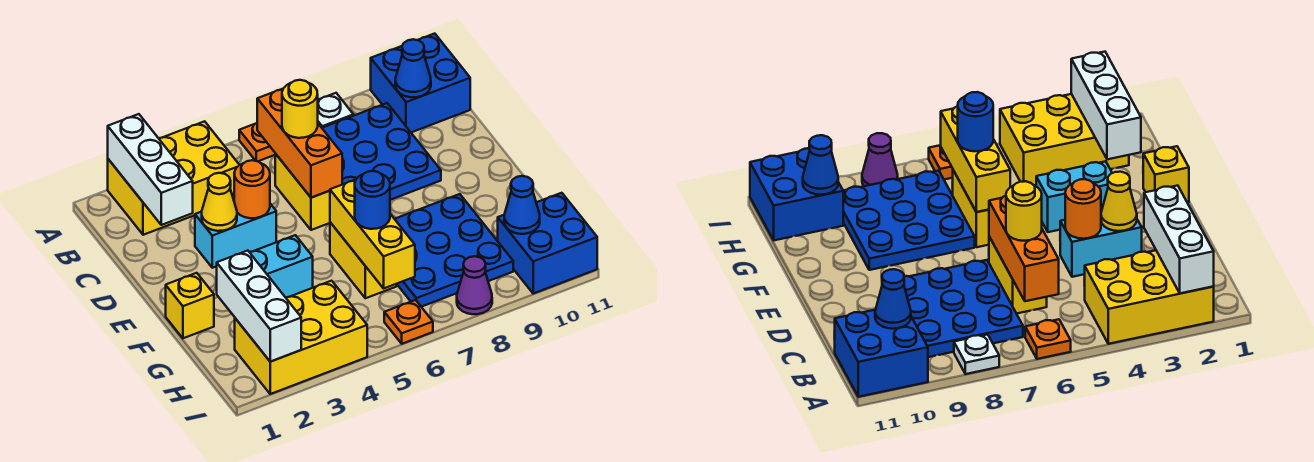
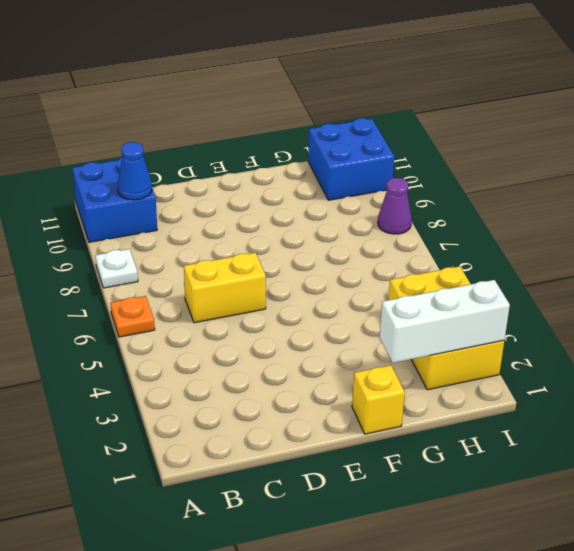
none -> yellow 2x3 brick [108,121,239,235]
none -> blue 3x3 plate [322,103,441,200]
none -> cyan 1x2 brick [195,204,276,268]

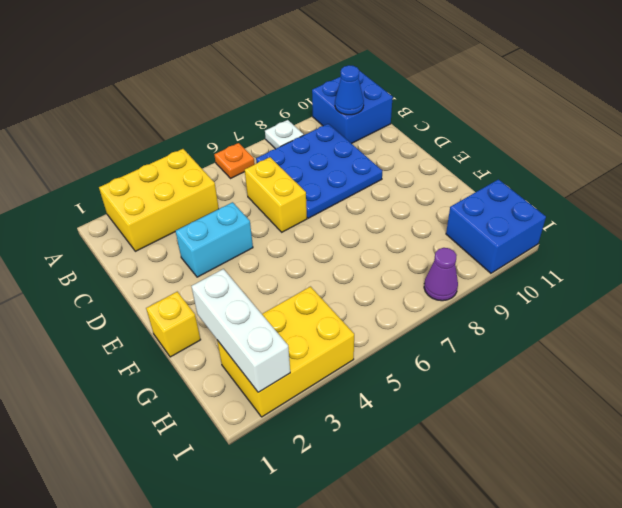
none -> cyan 1x2 brick [250,235,313,298]
none -> yellow 1x2 brick [330,222,397,298]
none -> blue 3x3 plate [395,194,513,307]

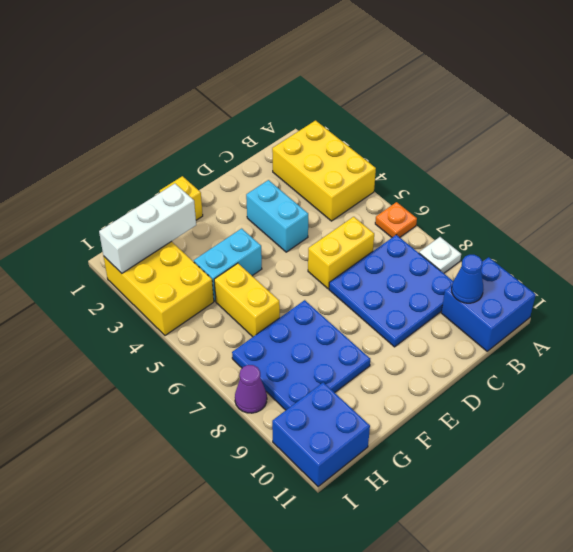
cyan 1x2 brick [194,229,262,301] -> cyan 1x2 brick turned to [250,235,313,298]
yellow 1x2 brick [214,263,280,337] -> yellow 1x2 brick turned to [330,222,397,298]
none -> orange 1x1 plate [384,300,433,344]
none -> white 1x3 brick [108,114,193,225]
none -> orange 1x3 brick [257,89,342,198]

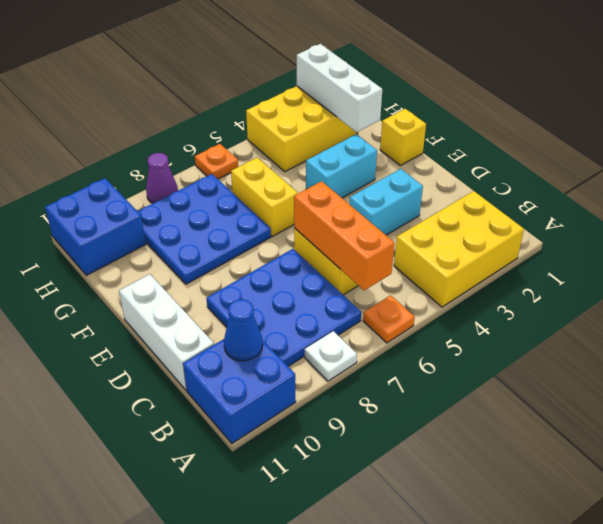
white 1x3 brick [119,274,214,390] -> white 1x3 brick moved to [108,114,193,225]
none -> yellow 1x1 cone [202,173,237,231]
none -> orange 1x1 round brick [234,160,270,218]
none -> yellow 1x3 brick [330,180,415,288]

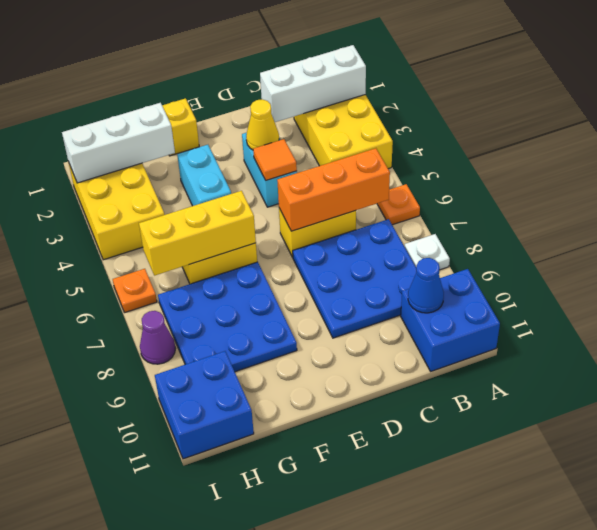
orange 1x1 tile [253,139,297,180] -> orange 1x1 round brick [234,160,270,218]
none -> blue 1x1 cone [504,176,540,234]
none -> yellow 1x1 round brick [282,80,318,138]
none -> blue 1x1 round brick [355,171,390,229]

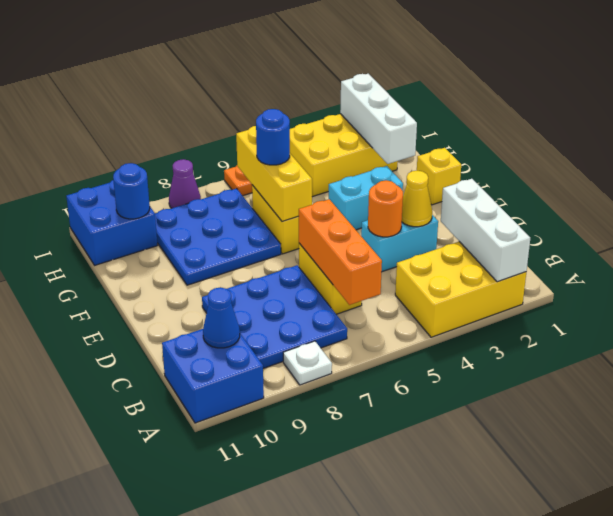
blue 1x1 round brick [113,163,150,219] -> blue 1x1 cone [504,176,540,234]
none -> orange 1x1 plate [239,123,276,161]
none -> yellow 1x1 round brick [282,80,318,138]

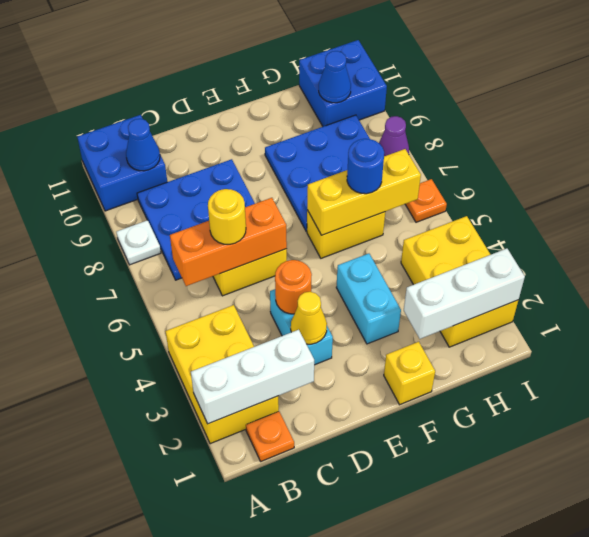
orange 1x1 plate [246,412,294,461] -> orange 1x1 plate moved to [239,123,276,161]

